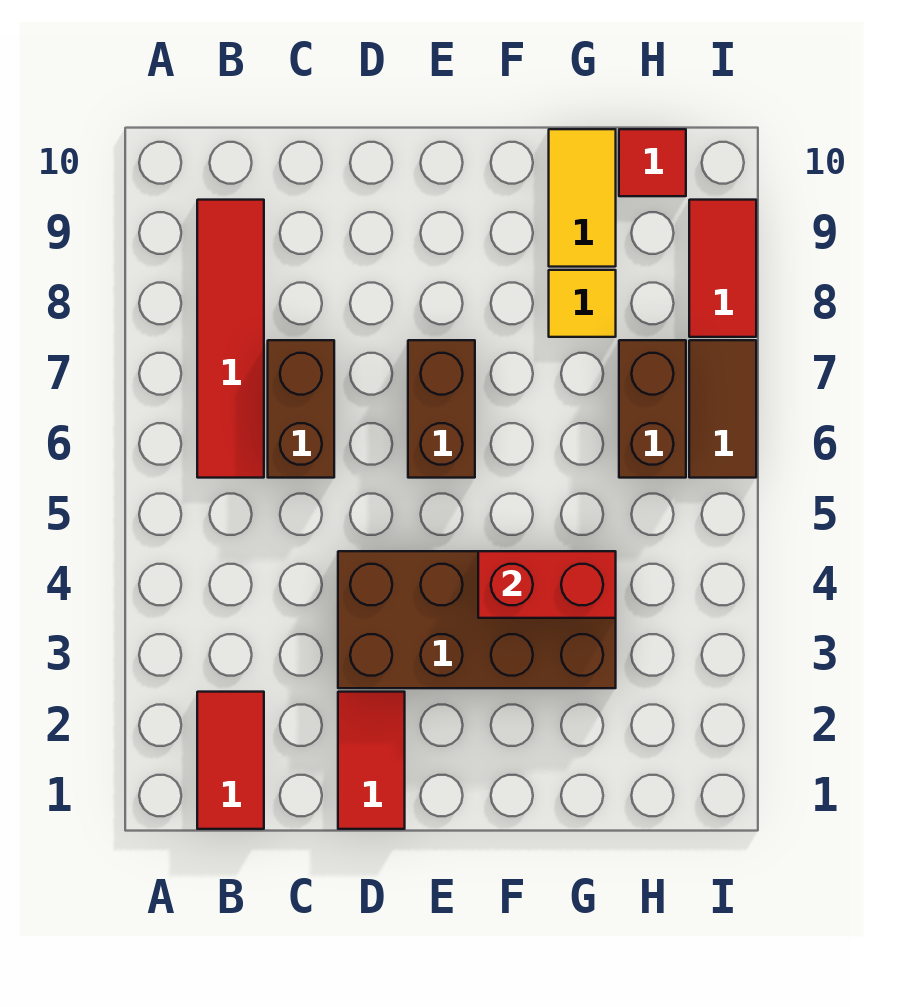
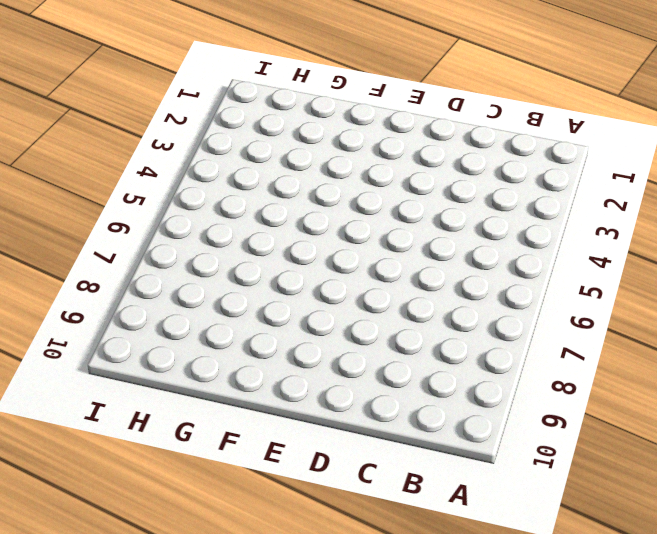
none -> red 1x2 tile [197,692,264,829]
none -> red 1x4 tile [197,200,264,478]
none -> brown 1x2 brick [268,340,334,478]

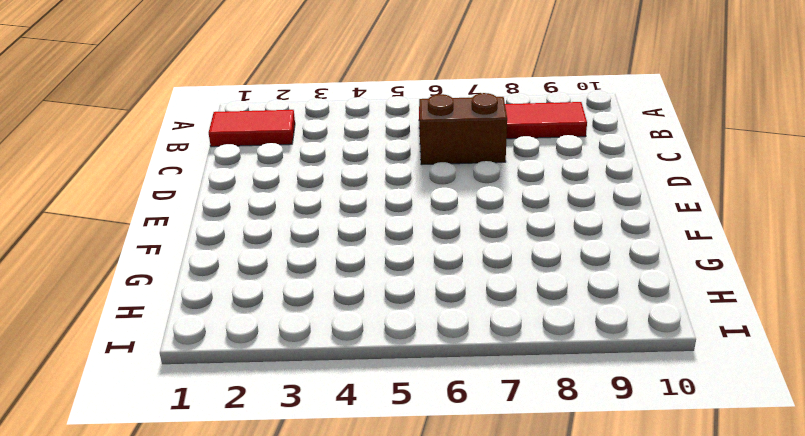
none -> red 1x2 tile [338,692,405,829]
none -> brown 2x4 brick [338,551,616,688]
none -> brown 1x2 brick [408,340,475,478]

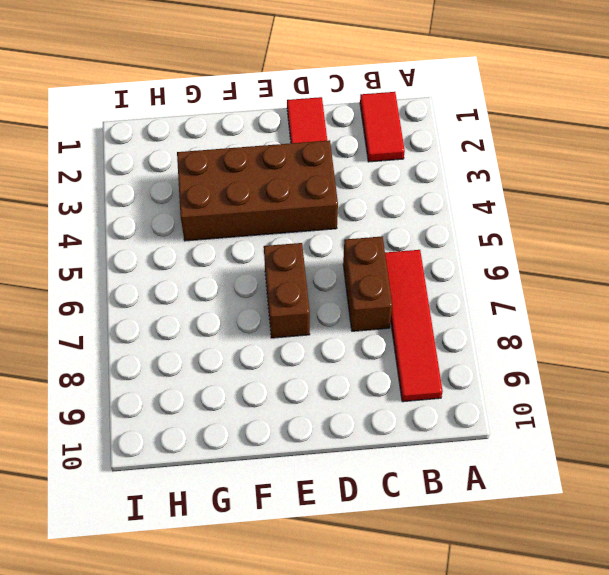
none -> yellow 1x1 tile [549,270,616,337]
none -> yellow 1x2 tile [549,129,616,267]
none -> brown 1x2 brick [619,340,686,478]

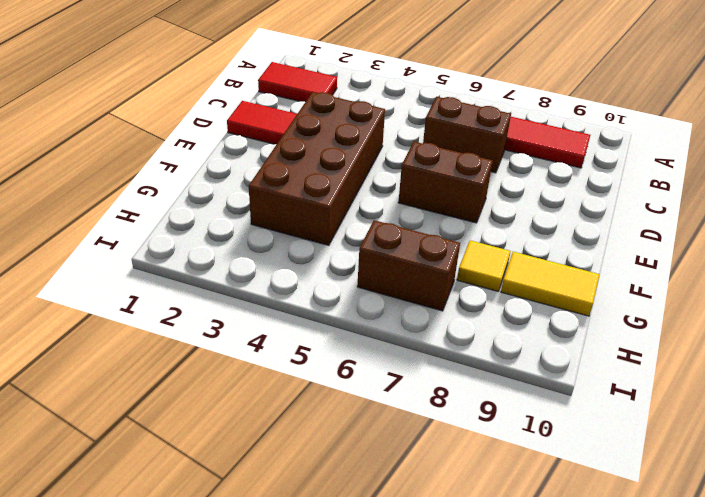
none -> red 1x1 tile [619,129,686,196]
none -> brown 1x2 tile [689,340,756,478]
none -> red 1x2 tile [689,200,756,337]

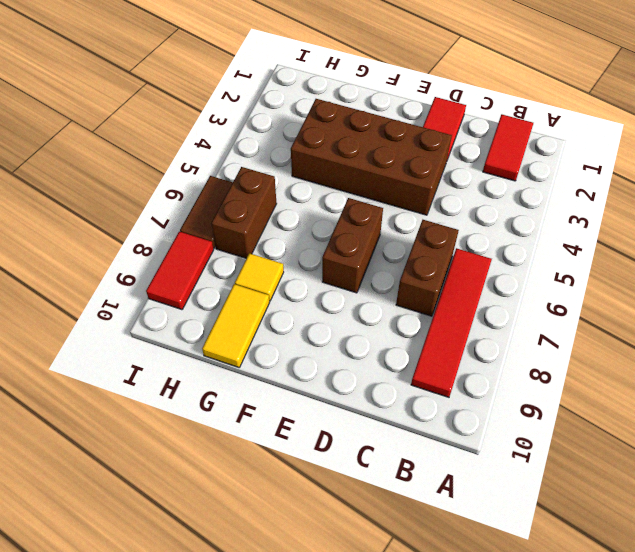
none -> red 1x1 tile [619,129,686,196]
none -> red 1x2 brick [478,551,616,618]

